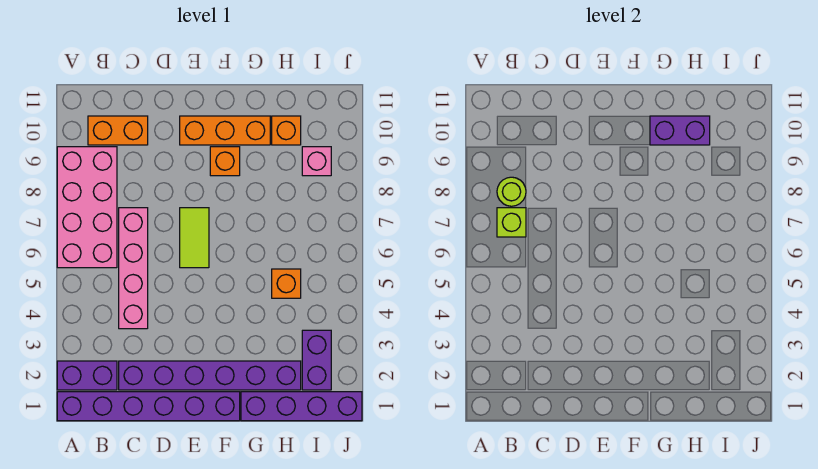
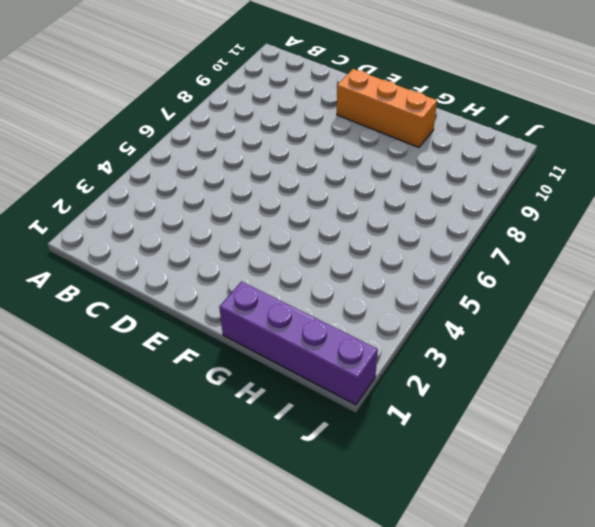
none -> purple 1x6 brick [57,392,240,421]
none -> purple 1x2 brick [57,361,117,390]
none -> pink 2x4 brick [57,147,117,268]

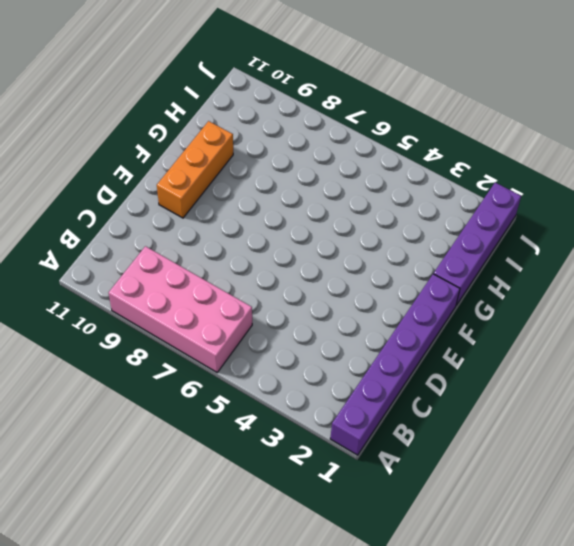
none -> purple 1x2 brick [57,361,117,390]
none -> orange 1x2 brick [88,116,148,145]
none -> purple 1x6 brick [119,361,301,390]

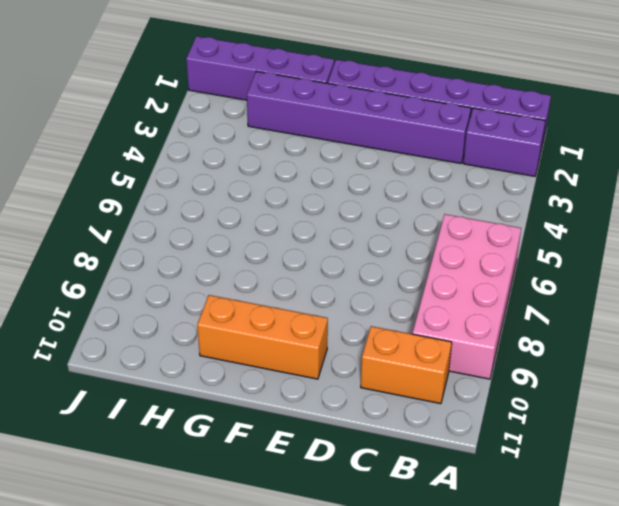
none -> pink 1x4 brick [119,208,148,329]
none -> lime 1x2 tile [180,208,209,268]
none -> orange 1x1 brick [210,147,240,176]

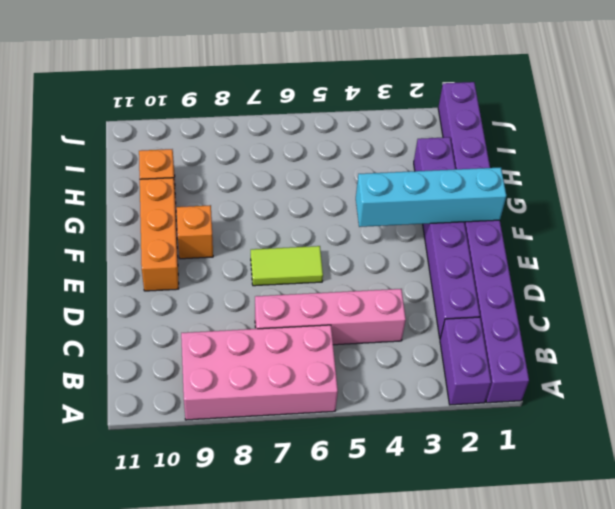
cyan 1x4 brick [356,167,506,227] -> none
none -> orange 1x2 brick [88,116,148,145]
none -> orange 1x1 brick [272,269,301,298]
none -> purple 1x2 brick [302,330,331,390]

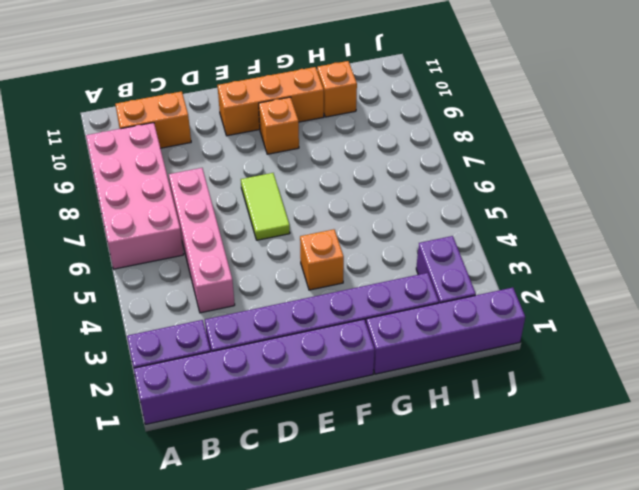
orange 1x1 brick [300,229,344,290] -> orange 1x1 brick moved to [272,269,301,298]
none -> pink 1x1 brick [302,147,331,176]
none -> lime 1x1 brick [497,208,526,237]
none -> lime 1x1 round brick [497,177,526,206]

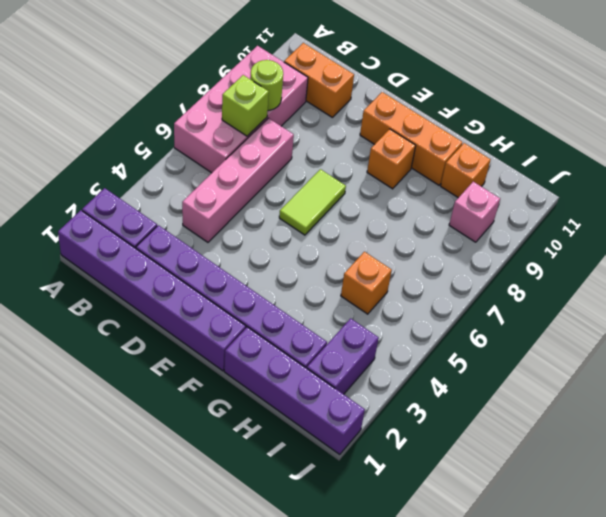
none -> purple 1x2 brick [650,116,710,145]

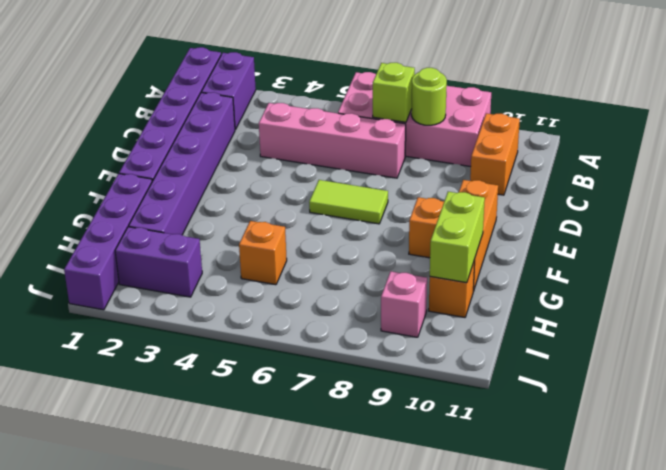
lime 1x2 brick [430,192,485,283] -> purple 1x2 brick [650,116,710,145]

